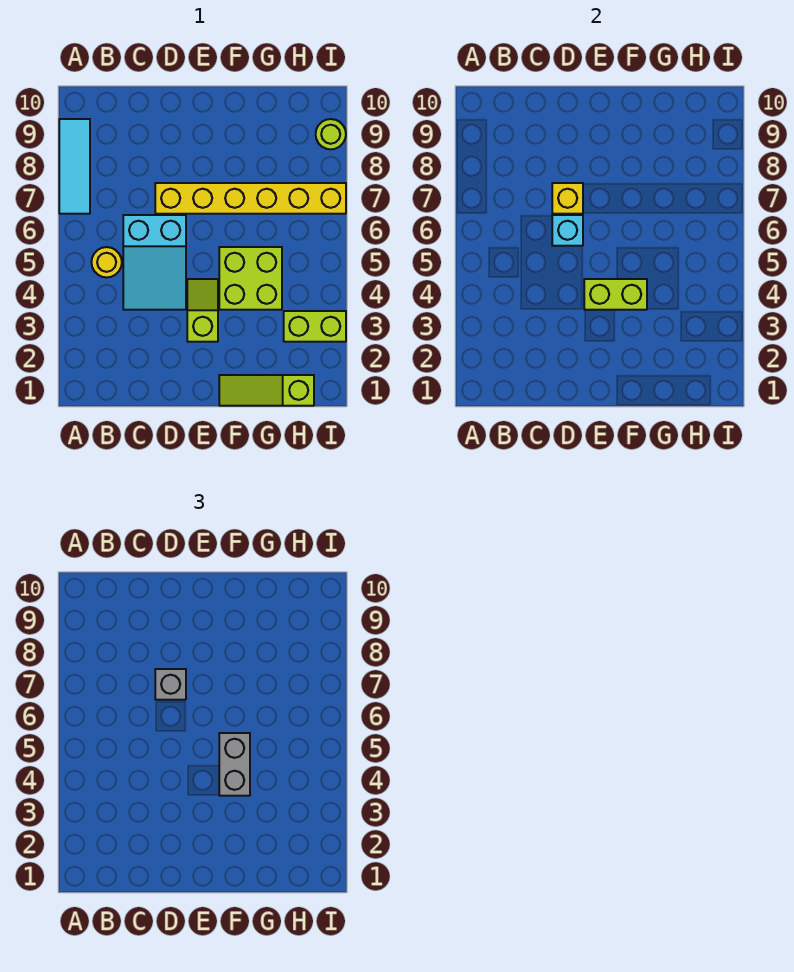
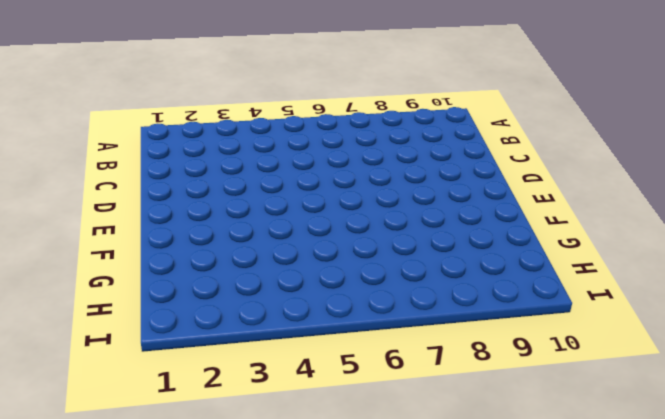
none -> cyan 1x3 tile [59,119,90,214]
none -> yellow 1x1 round brick [91,247,122,278]
none -> cyan 2x3 slope [123,215,186,310]

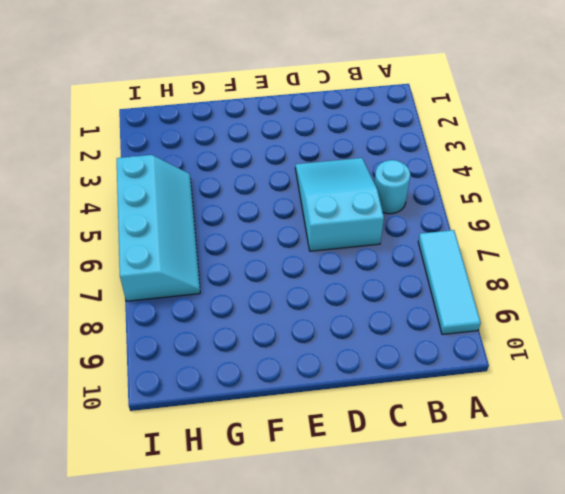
cyan 1x1 round brick [374,160,410,214] -> yellow 1x1 round brick [91,247,122,278]
cyan 2x4 slope [117,155,200,301] -> yellow 1x6 brick [155,183,346,214]
none -> lime 1x2 slope [187,279,218,342]
none -> lime 1x3 slope [219,375,314,406]
none -> lime 2x2 brick [219,247,282,310]

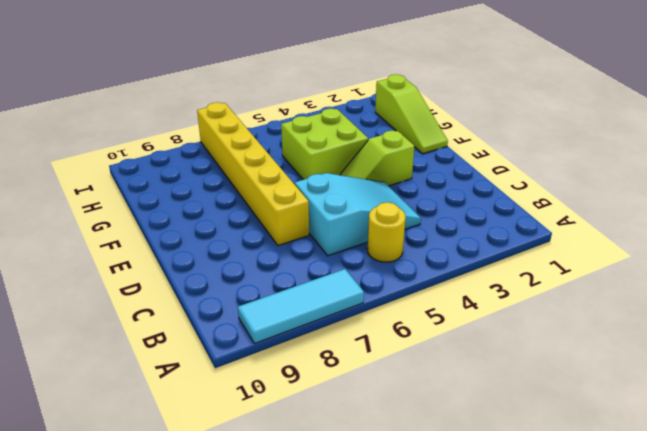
none -> lime 1x2 brick [284,311,346,342]
none -> lime 1x1 round brick [316,119,346,149]
none -> cyan 1x1 brick [552,215,583,246]

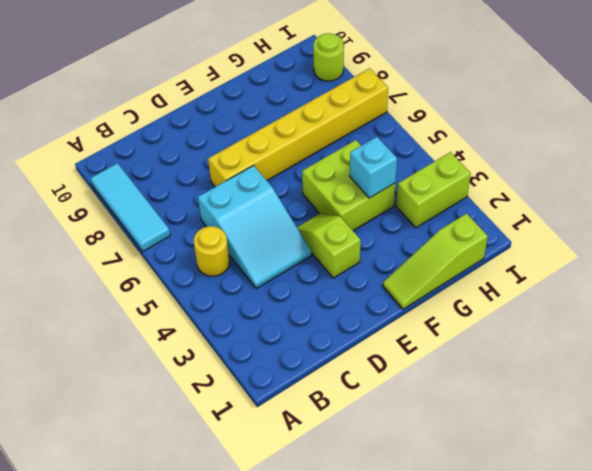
cyan 1x1 brick [350,137,397,198] -> cyan 1x1 brick moved to [552,215,583,246]
none -> yellow 1x1 brick [552,183,583,214]
none -> lime 1x2 brick [584,279,647,310]
none -> grey 1x1 brick [155,669,186,700]

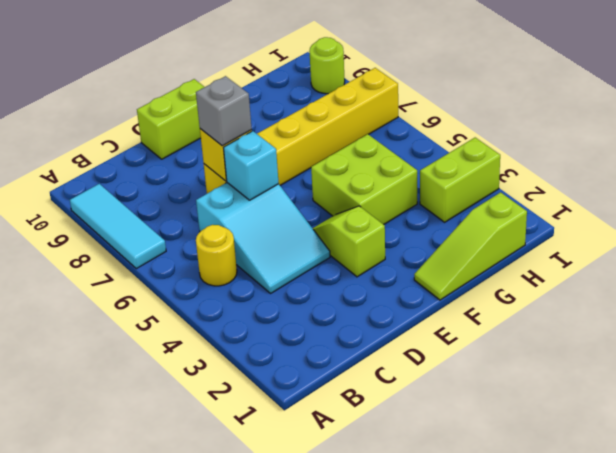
lime 1x2 brick [137,79,204,159] -> lime 1x2 brick moved to [584,279,647,310]
none -> grey 1x2 brick [219,733,250,796]

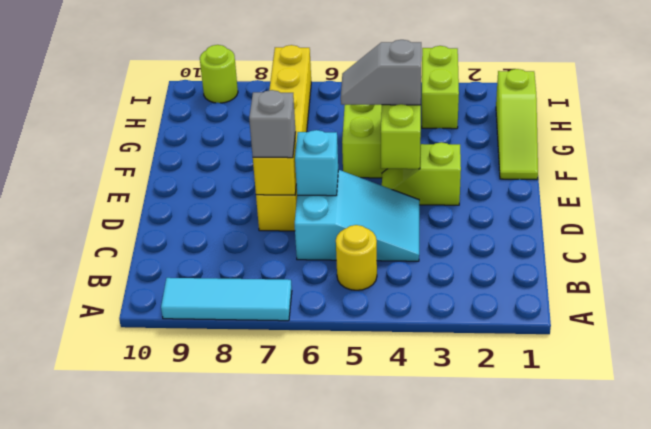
grey 1x2 slope [341,40,421,105] -> grey 1x2 brick [219,733,250,796]

